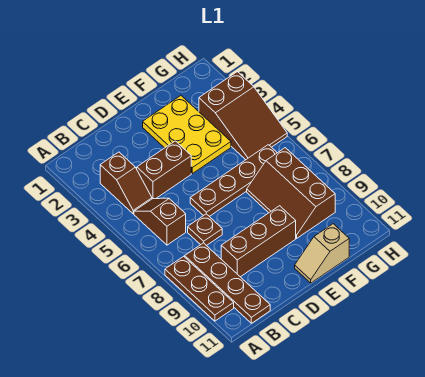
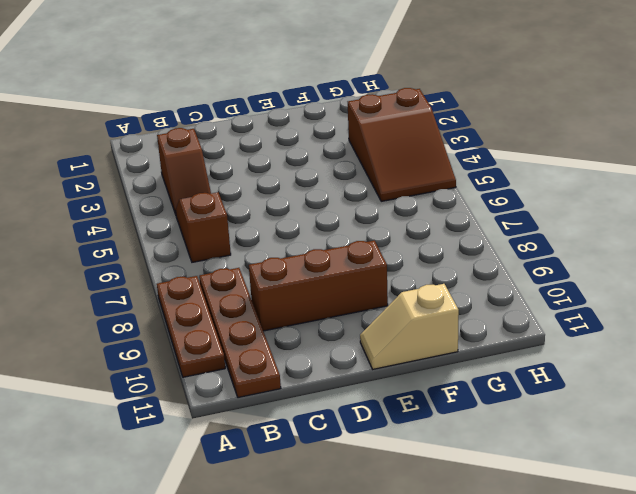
none -> brown 1x2 brick [137,141,191,199]
none -> brown 1x1 plate [188,214,222,246]
none -> brown 1x4 plate [190,145,277,216]

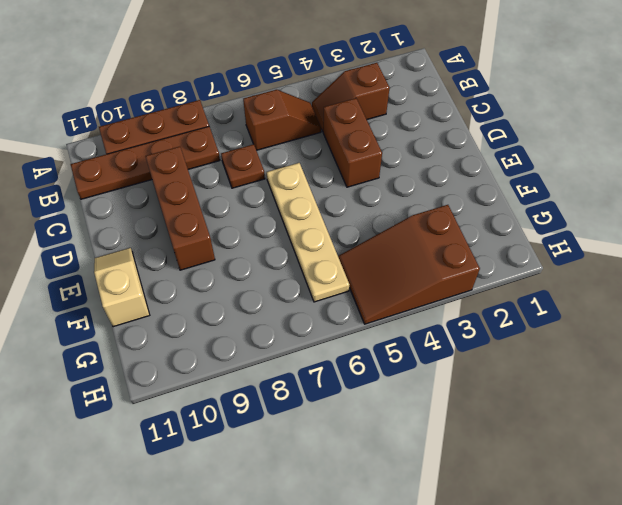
tan 1x4 plate [267,163,349,302] -> brown 1x4 plate [190,145,277,216]
none -> yellow 2x3 plate [143,96,231,174]
none -> brown 2x3 slope [247,148,335,238]

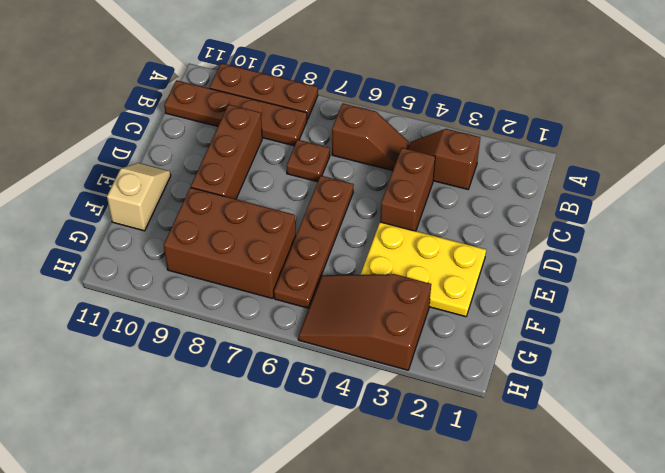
brown 2x3 brick [164,187,296,298] -> brown 2x3 slope [247,148,335,238]

